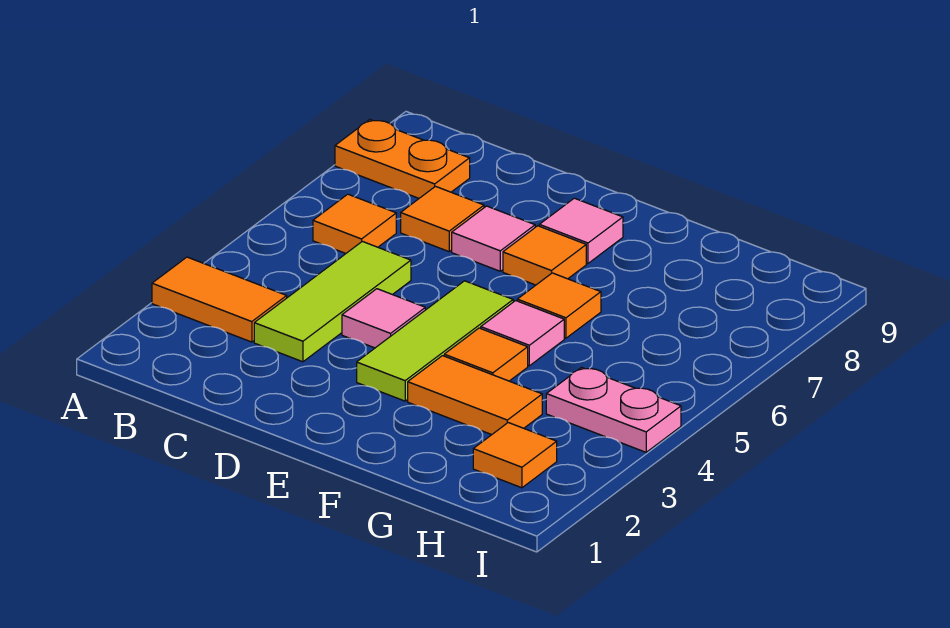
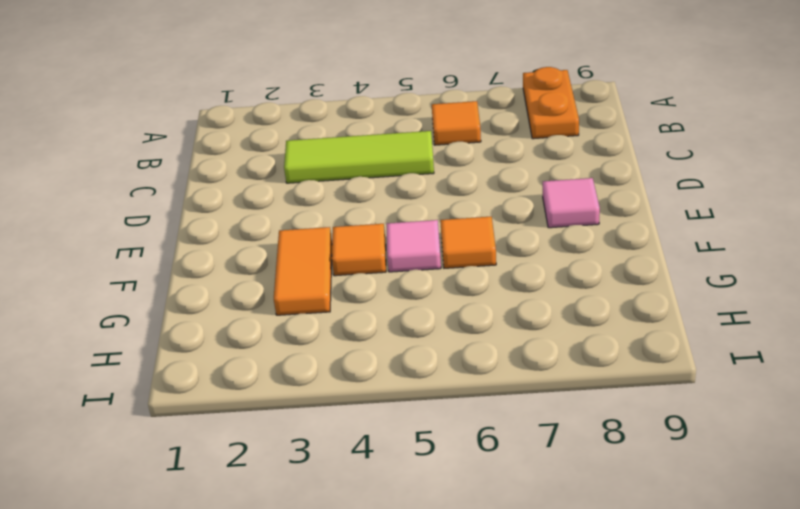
none -> orange 1x2 tile [152,257,287,342]
none -> orange 1x1 tile [401,186,484,252]
none -> pink 1x1 tile [342,289,425,348]

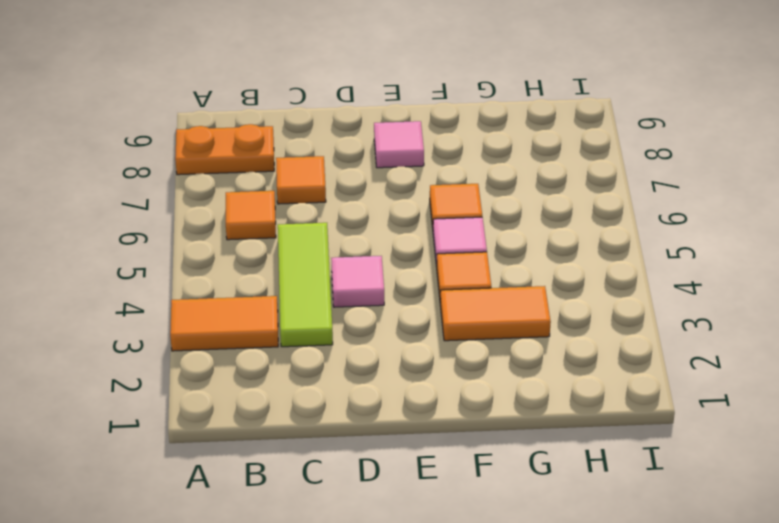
none -> pink 1x1 tile [452,206,535,271]
none -> lime 1x3 tile [357,281,513,401]
none -> orange 1x1 tile [503,226,586,285]

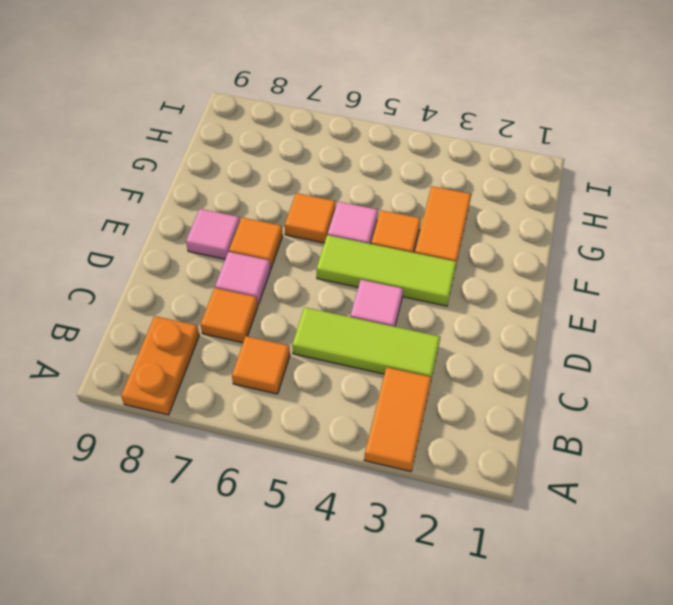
none -> orange 1x1 tile [473,423,557,488]
none -> pink 1x2 plate [546,367,681,452]

